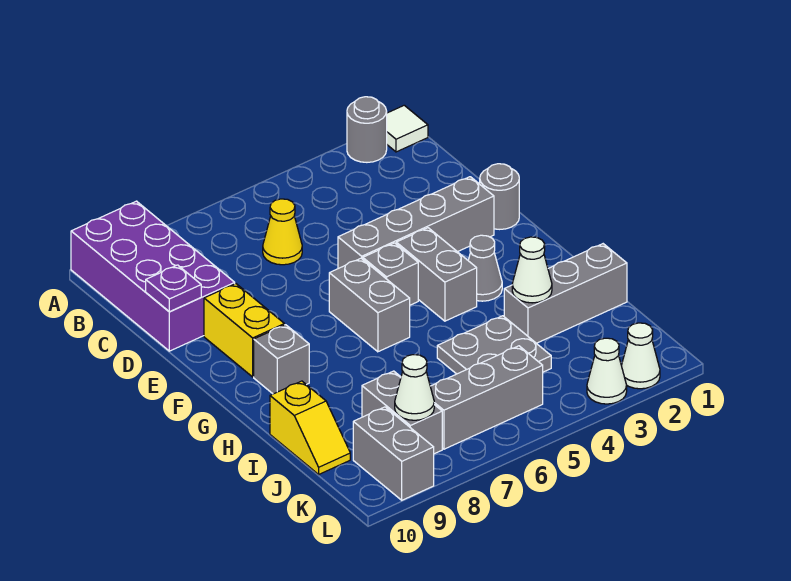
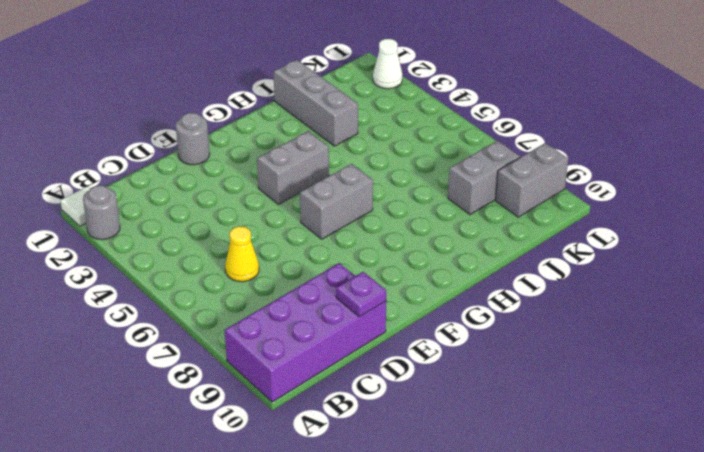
none -> grey 1x4 brick [338,177,494,269]
none -> yellow 1x2 brick [204,284,284,377]
none -> grey 1x1 brick [363,243,418,305]

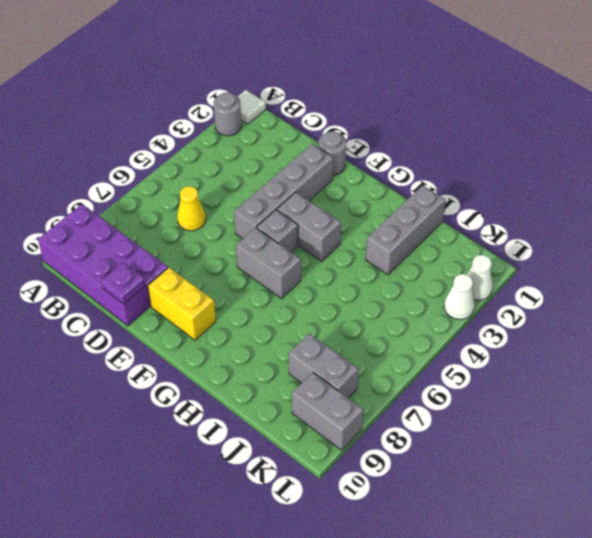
none -> grey 1x1 cone [468,235,502,301]
none -> grey 1x1 brick [254,325,309,394]
none -> grey 2x2 plate [437,316,551,374]

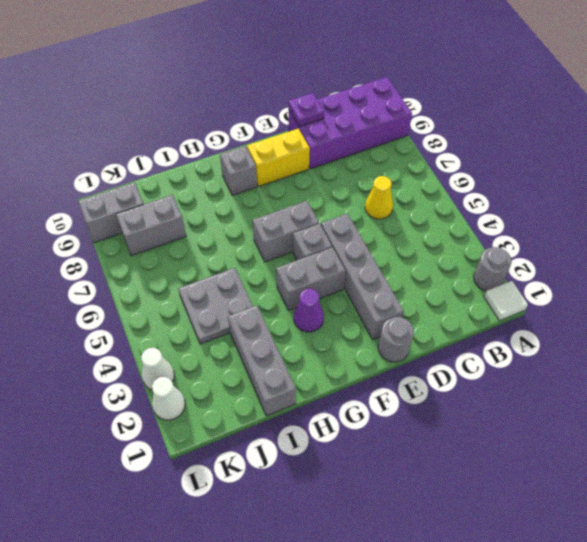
purple 1x1 cone [294,289,324,332] -> grey 1x1 cone [468,235,502,301]
none -> yellow 1x2 slope [270,381,350,474]
none -> grey 1x3 brick [430,346,543,449]
none -> white 1x1 cone [512,237,552,303]

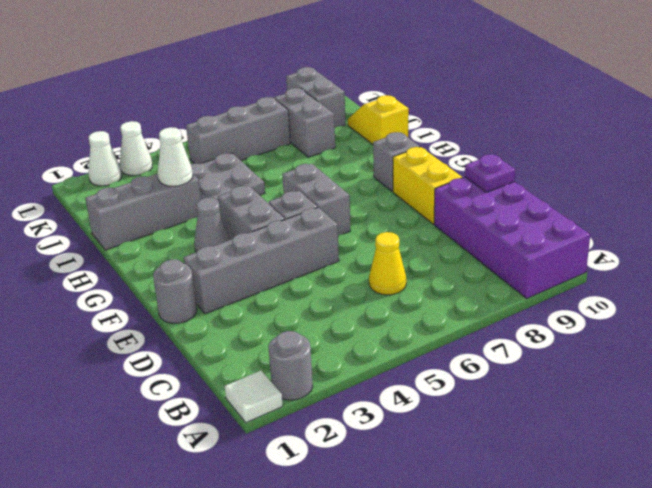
none -> white 1x1 cone [395,355,434,420]

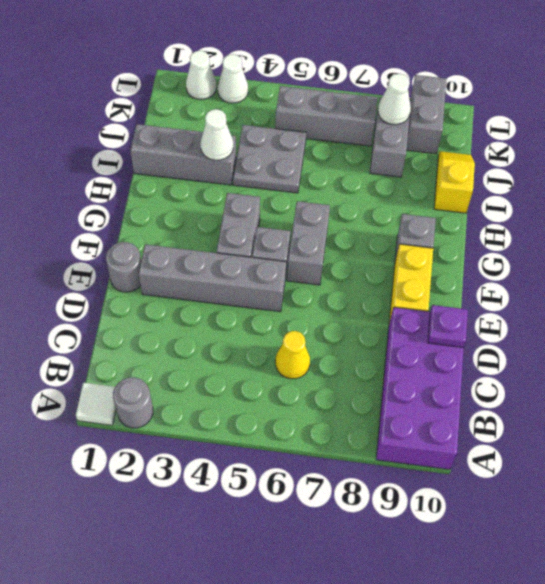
none -> grey 1x1 cone [468,235,502,301]

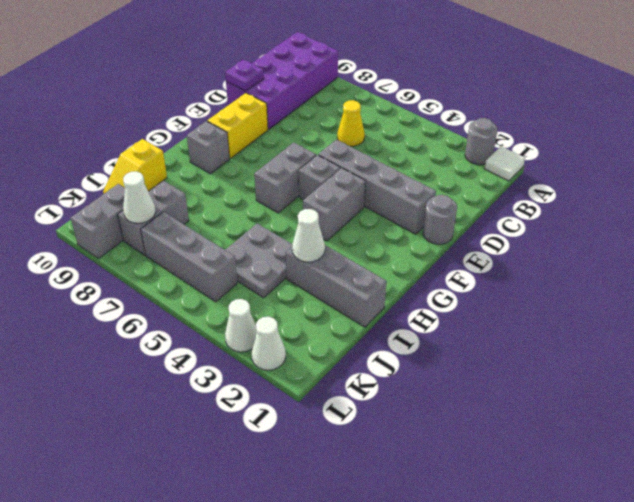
none -> grey 1x1 cone [468,235,502,301]

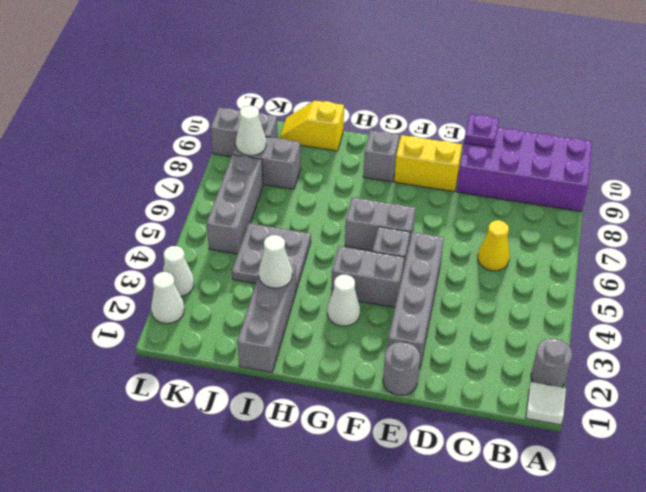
white 1x1 cone [327,275,360,326] -> grey 1x1 cone [468,235,502,301]

